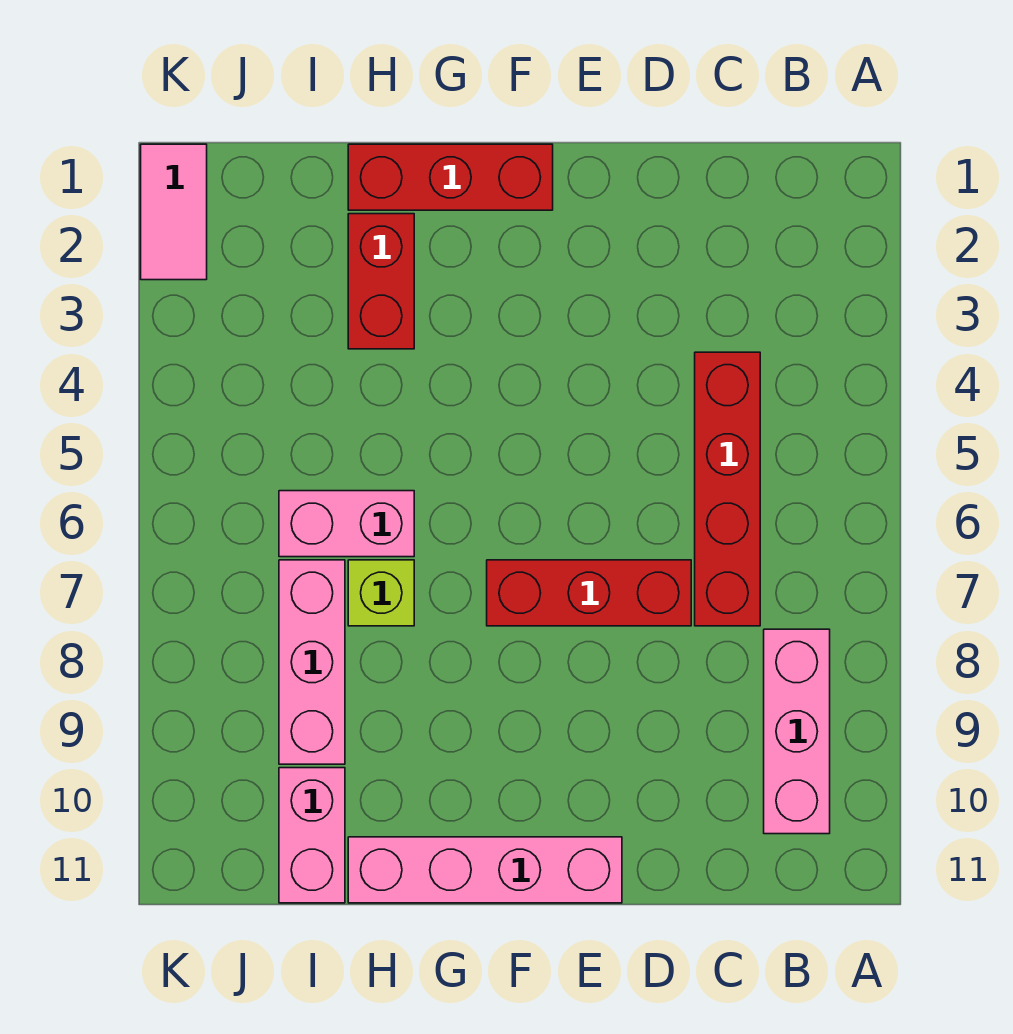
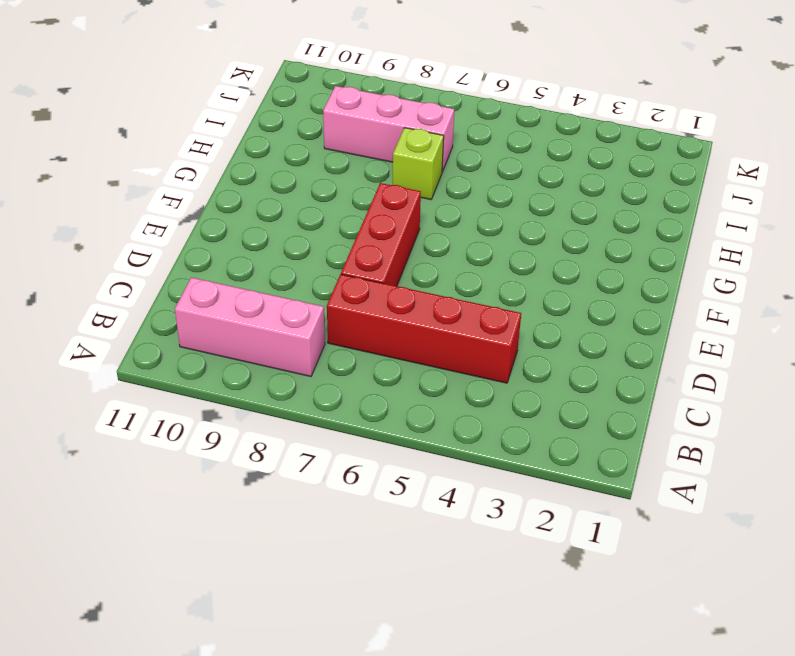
none -> pink 1x4 brick [348,837,622,903]
none -> red 1x3 brick [348,144,553,210]

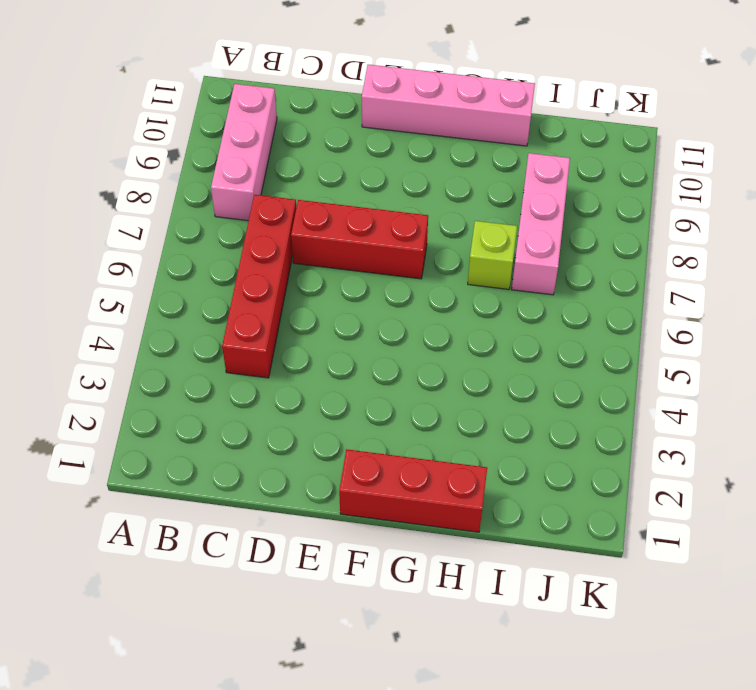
none -> red 1x2 brick [348,214,414,349]
none -> pink 1x2 brick [279,491,414,557]

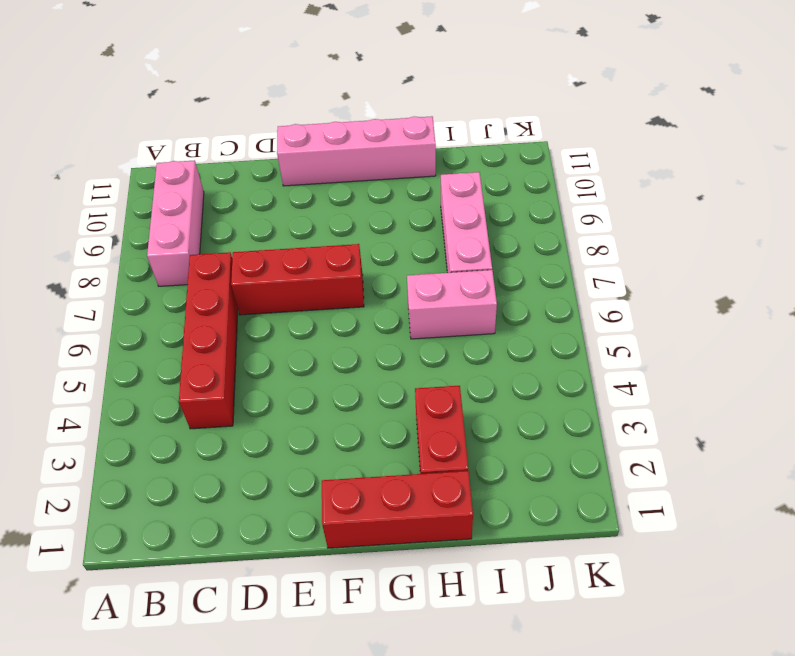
none -> lime 1x1 brick [348,560,414,626]
none -> pink 1x2 brick [279,768,345,903]

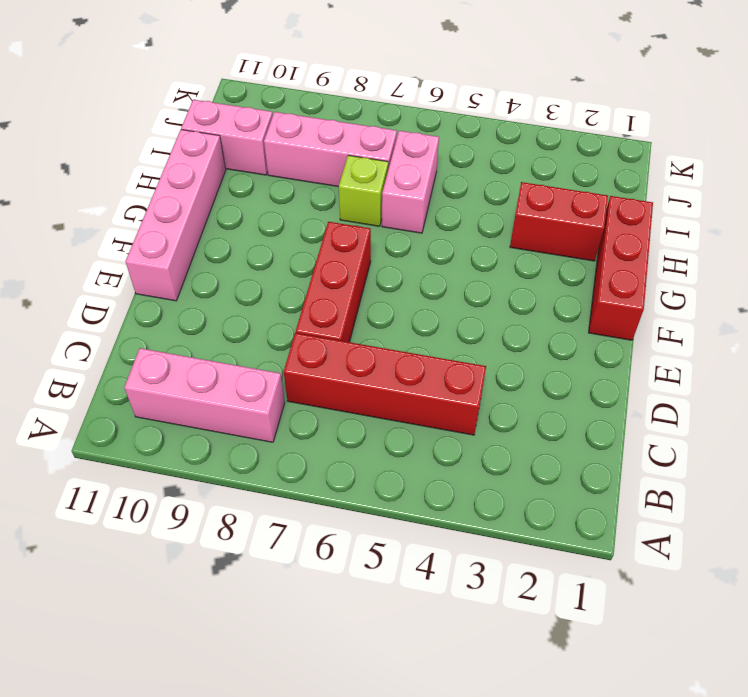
none -> pink 1x2 tile [141,144,207,280]

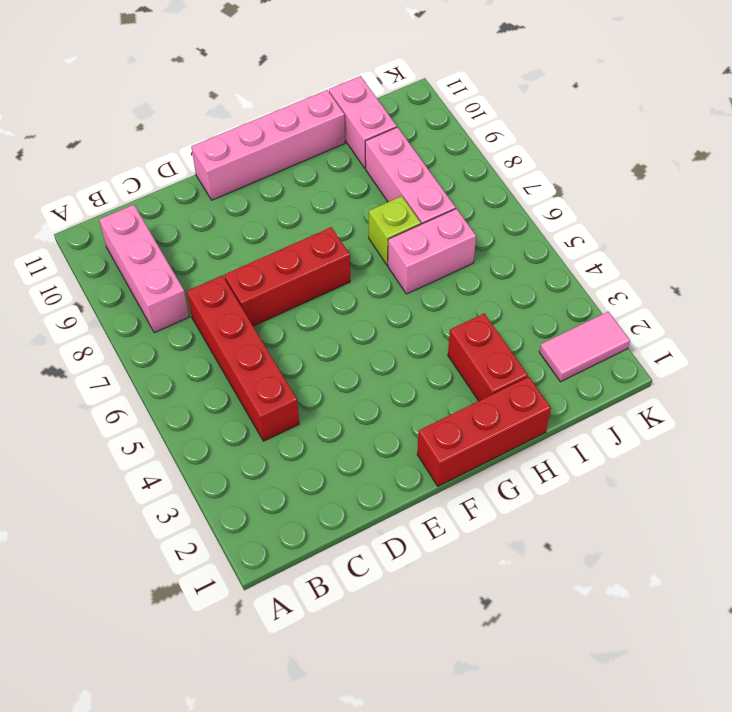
pink 1x2 tile [539,312,630,382] -> pink 1x2 tile turned to [141,144,207,280]

